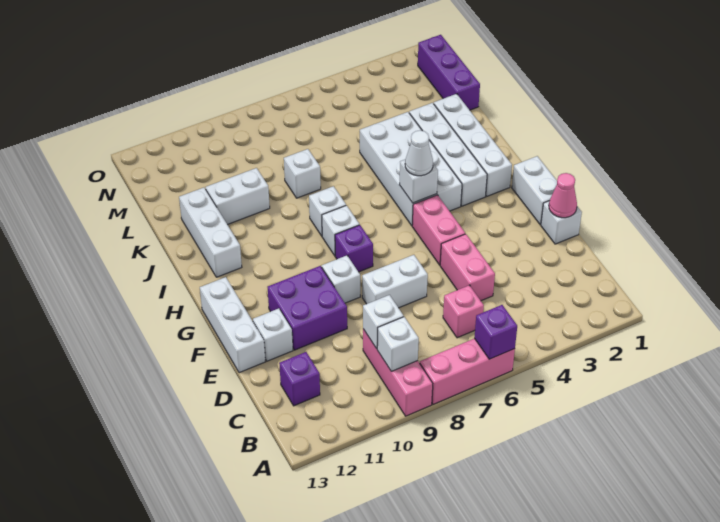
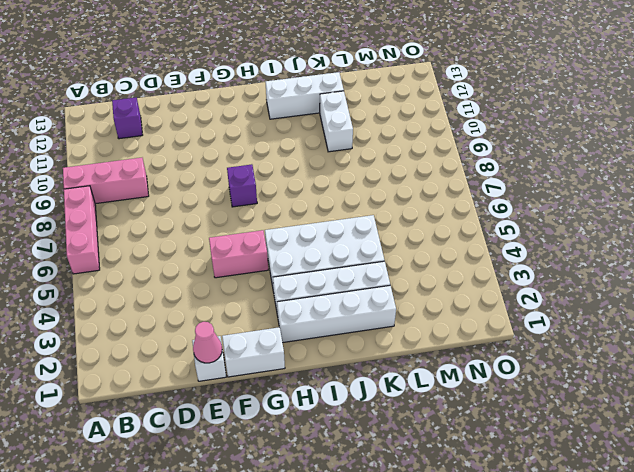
none -> pink 1x1 brick [443,285,484,338]
none -> pink 1x2 brick [440,234,495,301]
none -> white 1x2 brick [362,255,428,308]

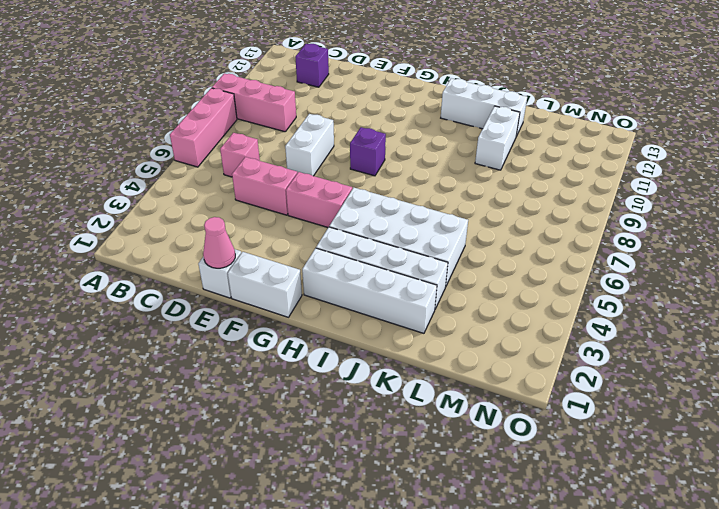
none -> purple 2x2 brick [268,266,347,350]
none -> white 1x1 brick [253,308,293,361]
none -> white 1x3 brick [200,277,265,373]

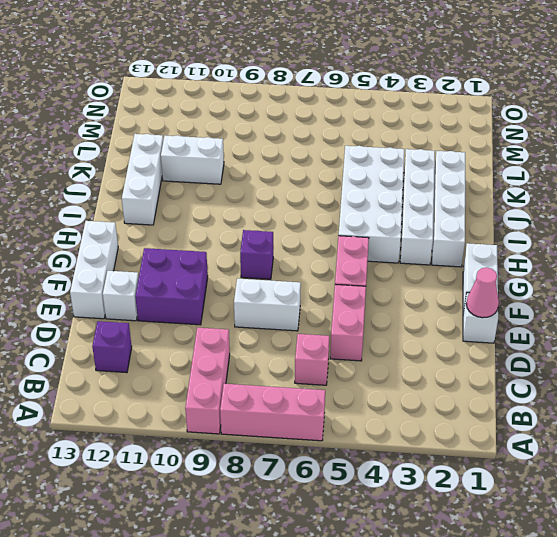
none -> white 1x1 brick [322,255,360,303]
none -> white 1x1 brick [322,205,359,256]
none -> white 1x1 brick [309,186,346,236]

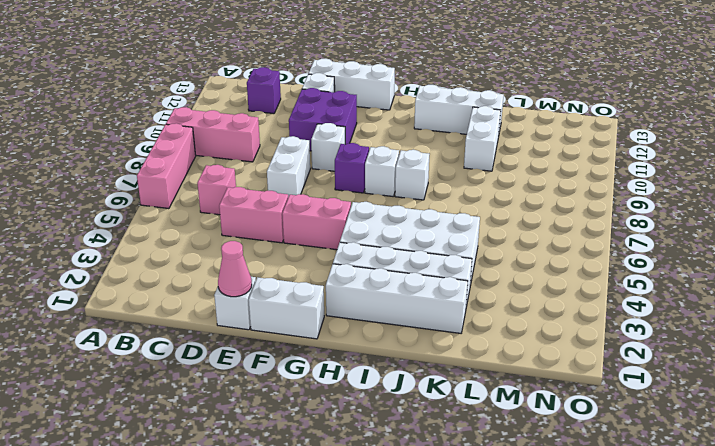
none -> white 1x1 brick [284,149,321,198]
none -> purple 1x3 brick [418,35,480,110]
none -> purple 1x1 brick [474,305,517,359]

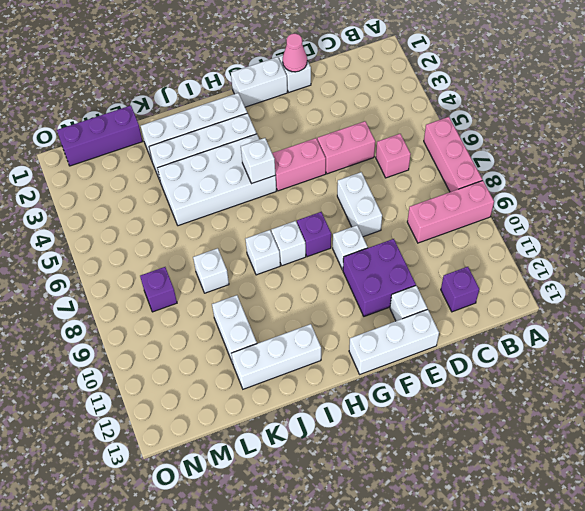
purple 1x1 brick [140,267,177,312] -> purple 1x1 brick moved to [474,305,517,359]
none -> white 1x1 brick [377,317,419,371]
none -> white 1x1 brick [363,295,404,349]
none -> white 1x1 cone [405,130,433,176]

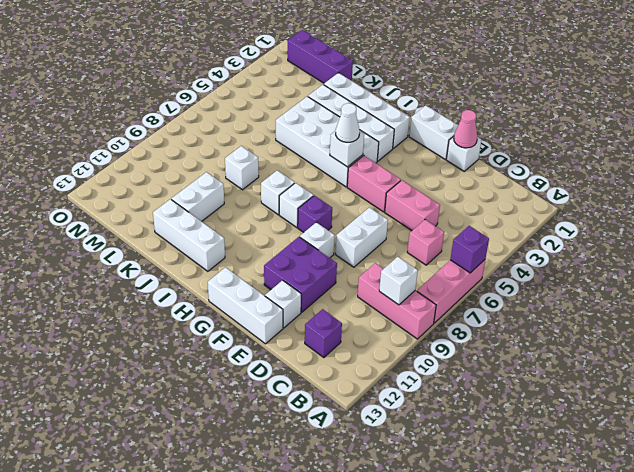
none -> white 1x1 brick [363,295,404,349]

